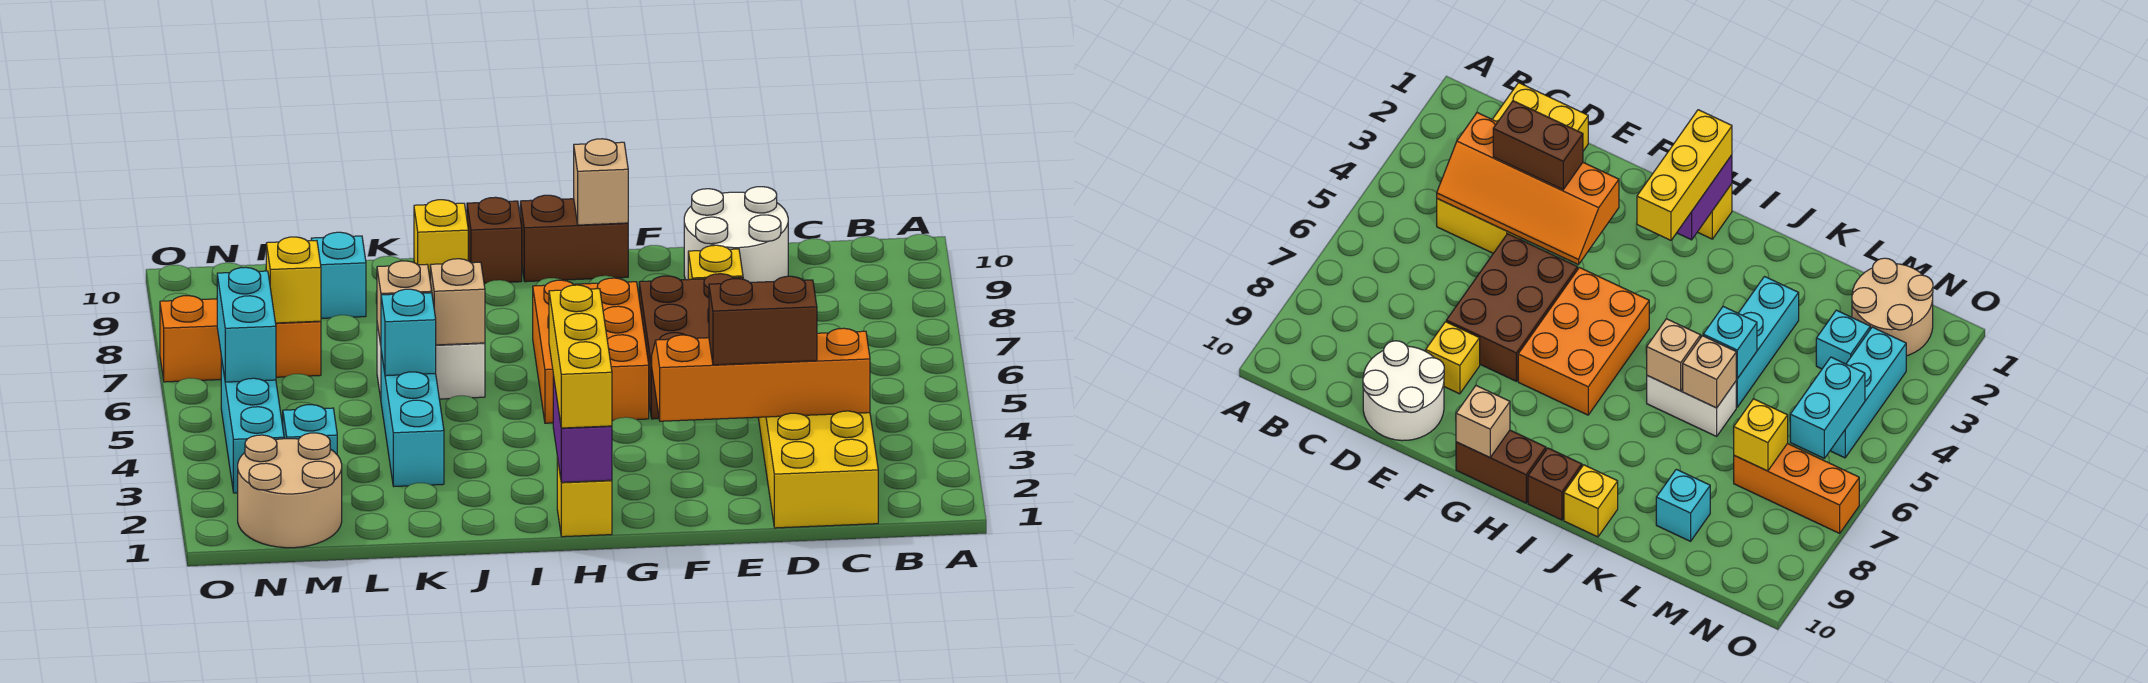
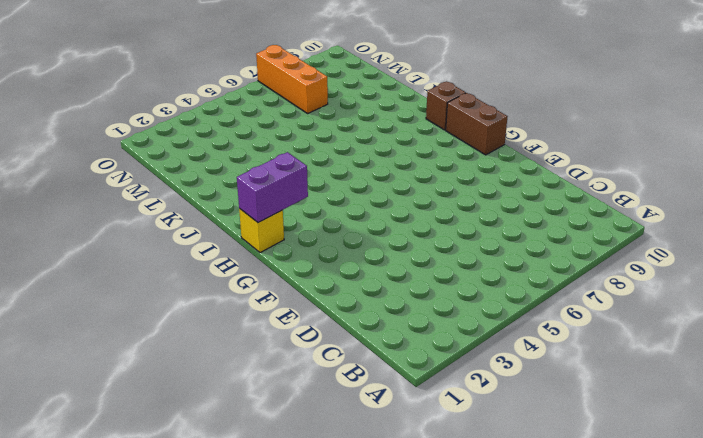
none -> yellow 2x4 brick [758,411,878,528]
none -> white 2x2 round brick [684,187,788,282]
none -> brown 2x3 brick [639,274,743,419]

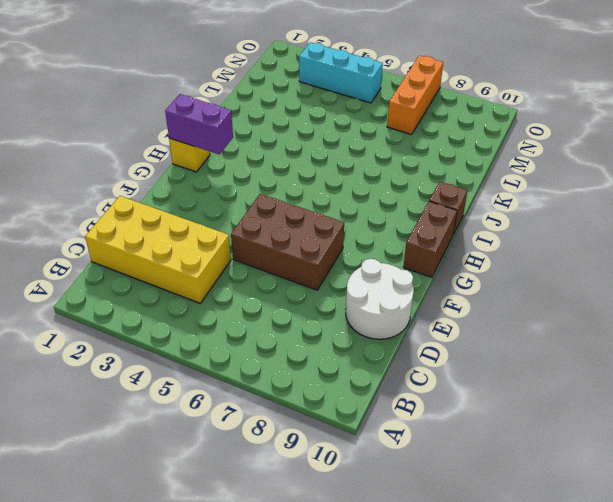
none -> yellow 1x1 brick [688,245,743,280]
none -> orange 2x3 brick [533,278,649,423]
none -> white 1x2 brick [377,324,485,399]

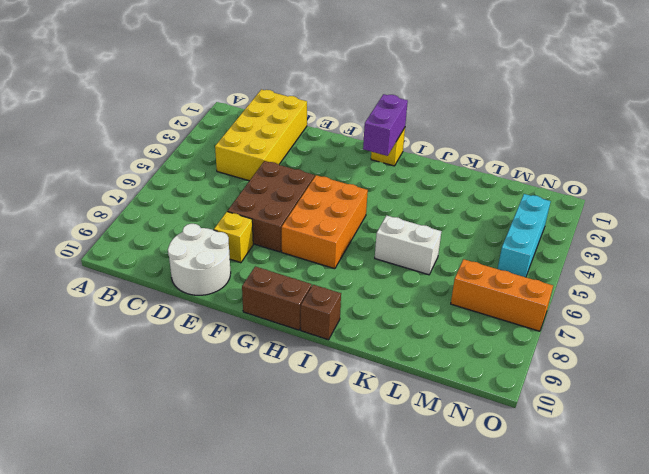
none -> yellow 1x1 brick [414,200,468,277]
none -> cyan 1x3 brick [381,351,444,486]
none -> cyan 1x1 brick [311,232,366,318]

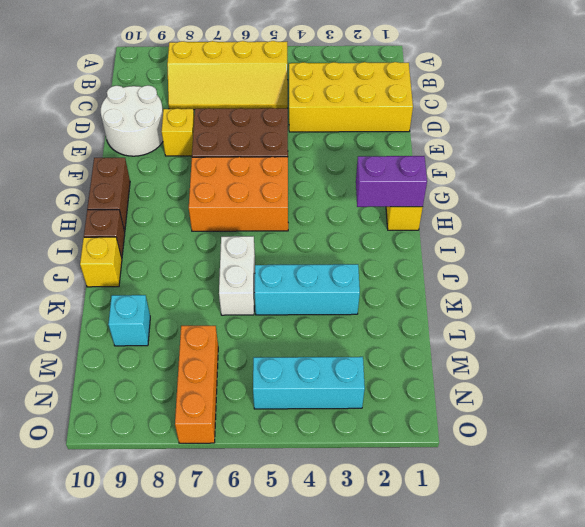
yellow 2x4 slope [167,41,288,110] -> none
none -> tan 2x2 round brick [238,433,342,548]
none -> cyan 1x1 brick [283,405,337,454]
none -> orange 2x4 slope [651,328,870,421]

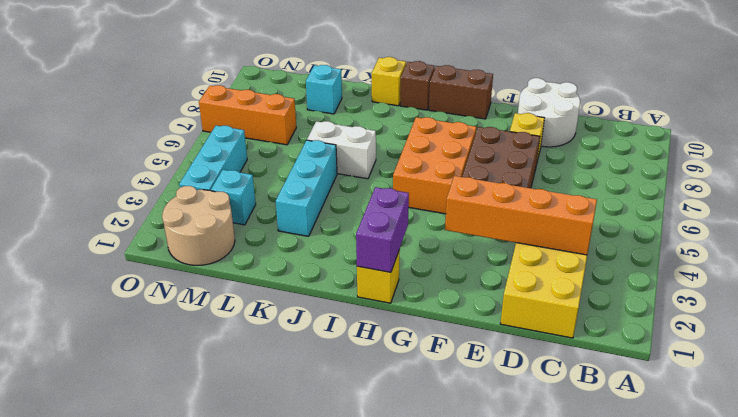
none -> tan 1x1 brick [574,139,628,225]
none -> tan 1x1 brick [430,259,485,345]
none -> cyan 1x1 brick [381,289,436,376]

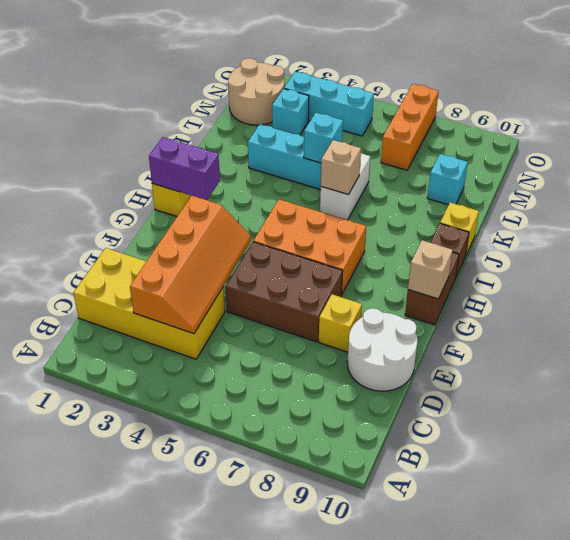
none -> tan 1x1 brick [377,261,432,344]
none -> yellow 1x1 brick [266,237,321,323]
none -> cyan 1x2 brick [217,267,276,382]

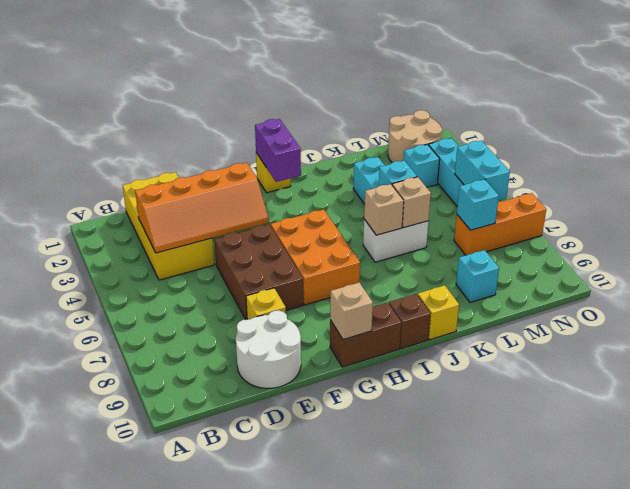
cyan 1x1 brick [457,179,499,230] -> yellow 1x1 brick [266,237,321,323]
none -> brown 1x2 brick [709,276,817,365]
none -> yellow 1x3 brick [549,285,612,428]

